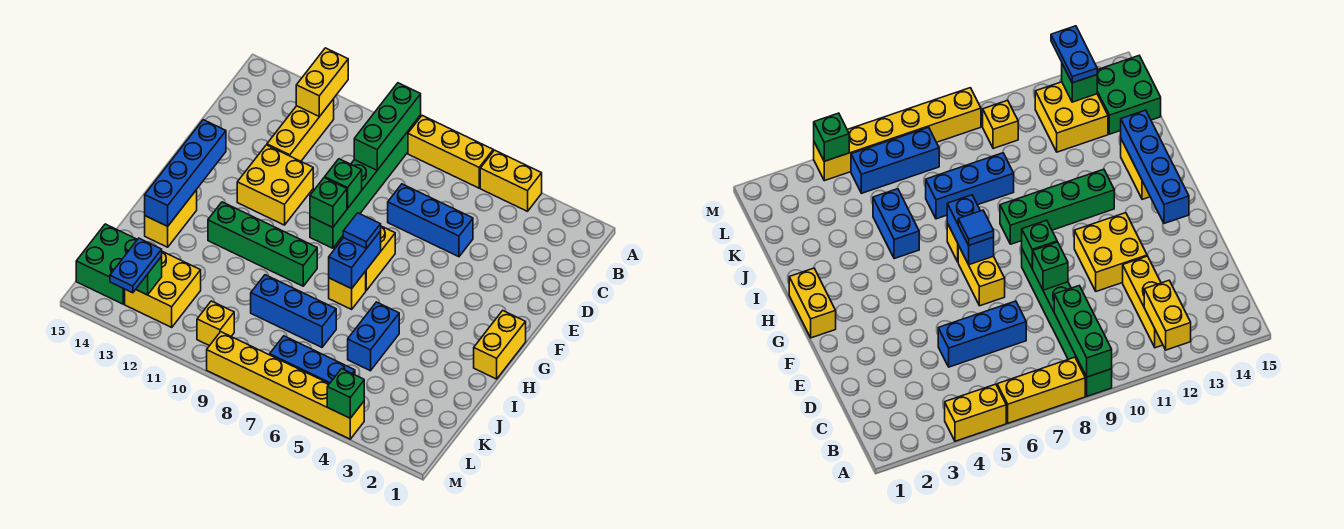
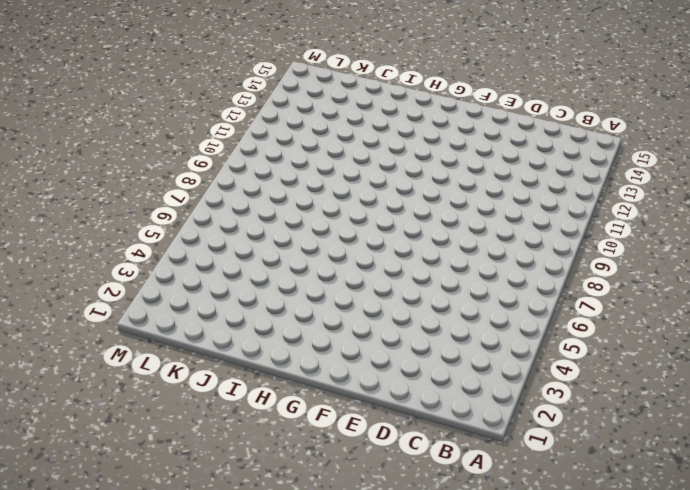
none -> yellow 1x2 brick [480,150,542,211]
none -> yellow 1x3 brick [408,116,493,188]
none -> green 1x6 brick [310,115,421,248]

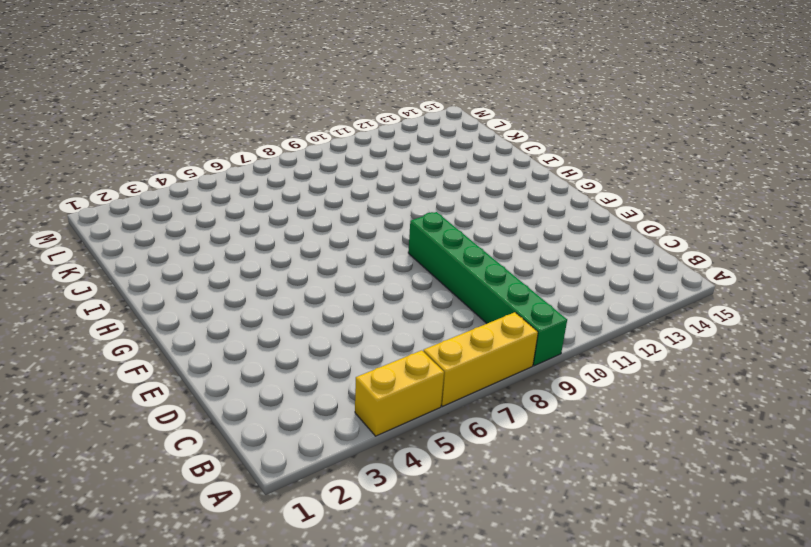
none -> yellow 1x3 brick [267,99,334,161]
none -> blue 1x3 brick [388,184,473,257]
none -> yellow 2x2 brick [237,145,313,225]

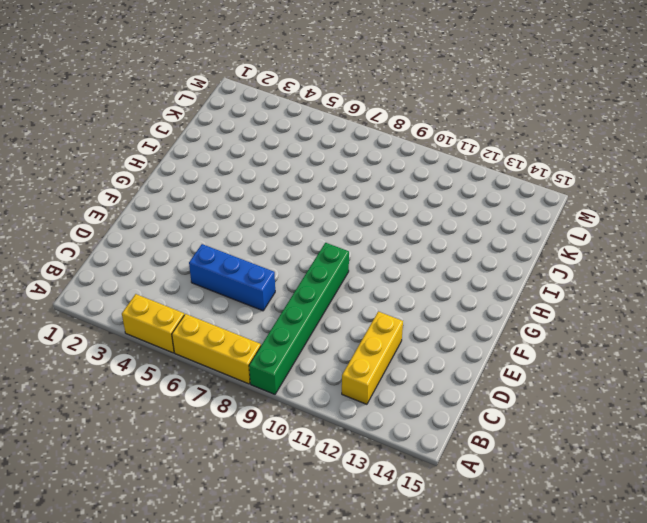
none -> yellow 2x2 brick [237,145,313,225]
none -> yellow 1x2 brick [366,226,395,290]
none -> yellow 1x2 brick [474,311,526,379]

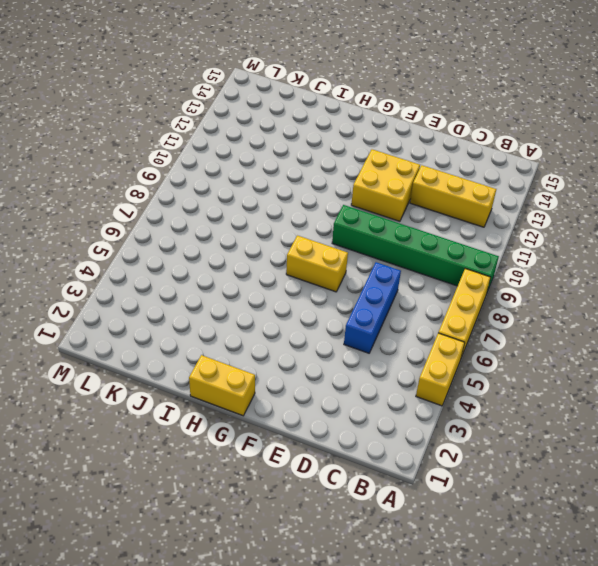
none -> yellow 1x1 brick [329,271,366,309]
none -> green 1x4 brick [208,202,317,286]
none -> yellow 1x2 brick [145,190,197,247]

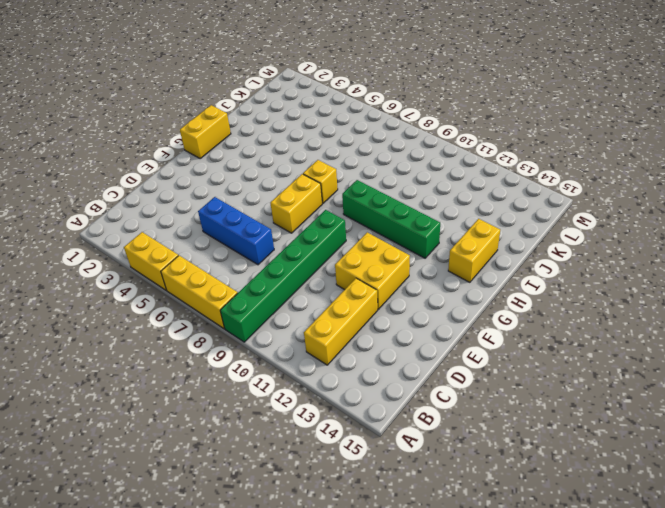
none -> blue 1x2 brick [348,302,399,371]
none -> blue 1x3 brick [251,275,336,347]
none -> yellow 2x2 brick [125,251,201,327]

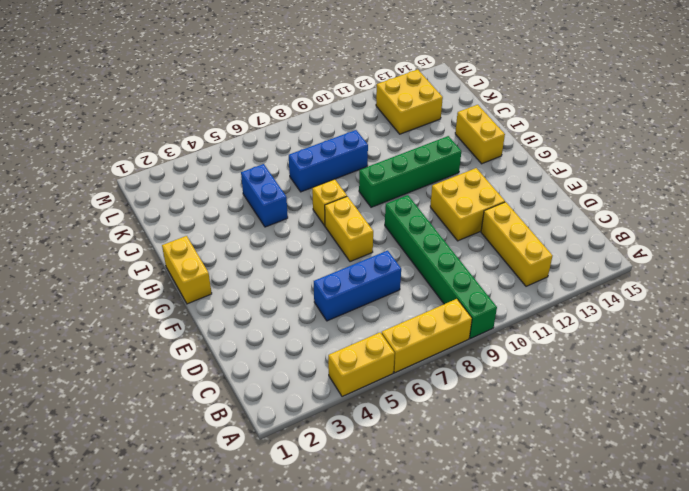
none -> green 2x2 brick [76,224,137,304]
none -> blue 1x3 brick [270,336,355,384]
none -> yellow 1x1 brick [197,301,234,346]

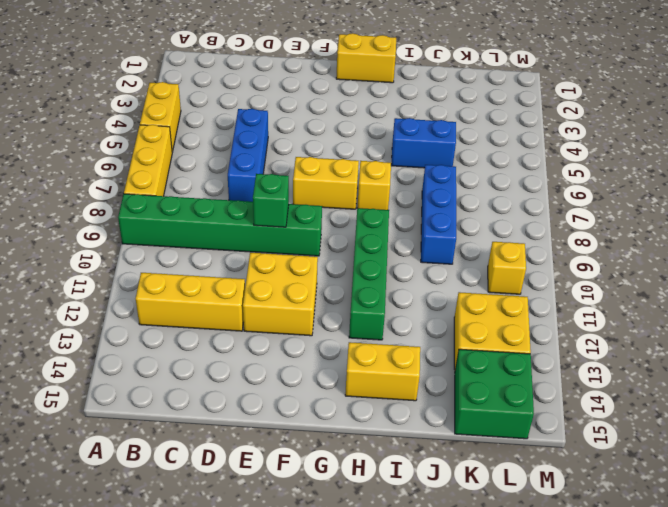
none -> blue 1x3 brick [270,336,355,384]
none -> yellow 1x6 brick [207,332,364,439]
none -> green 1x3 brick [354,83,421,170]

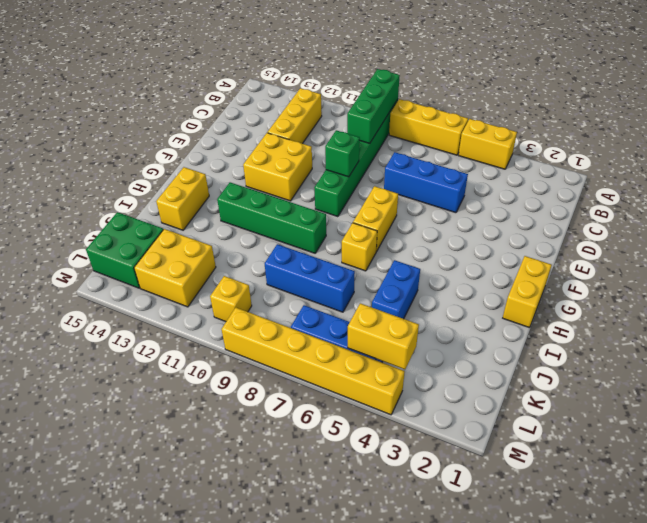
yellow 1x2 brick [348,303,419,369] -> yellow 1x2 brick turned to [296,48,348,117]
none -> green 1x1 brick [310,178,347,227]
none -> blue 1x4 brick [145,120,226,226]
none -> blue 1x2 brick [329,231,381,289]

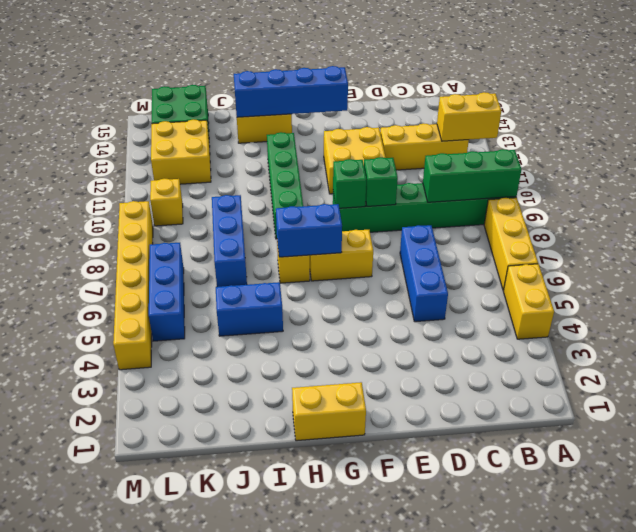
none -> green 1x1 brick [136,256,162,295]
none -> green 1x1 brick [327,369,364,418]
none -> blue 1x1 tile [343,213,381,249]

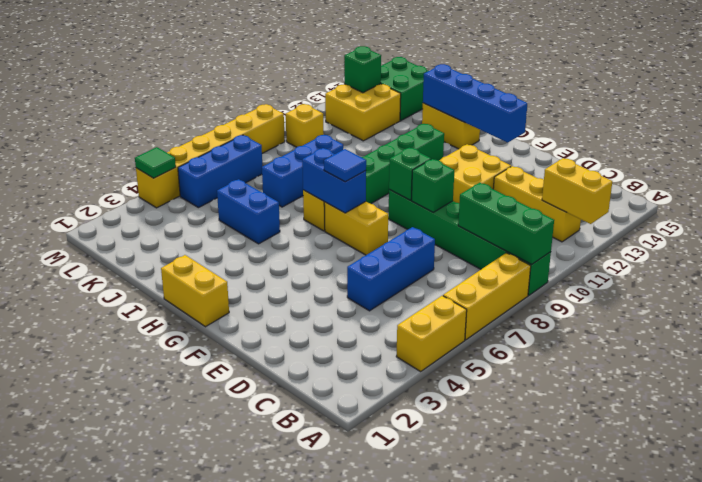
green 1x1 tile [135,147,176,178] -> green 1x1 brick [327,369,364,418]
none -> blue 1x2 plate [110,238,162,293]

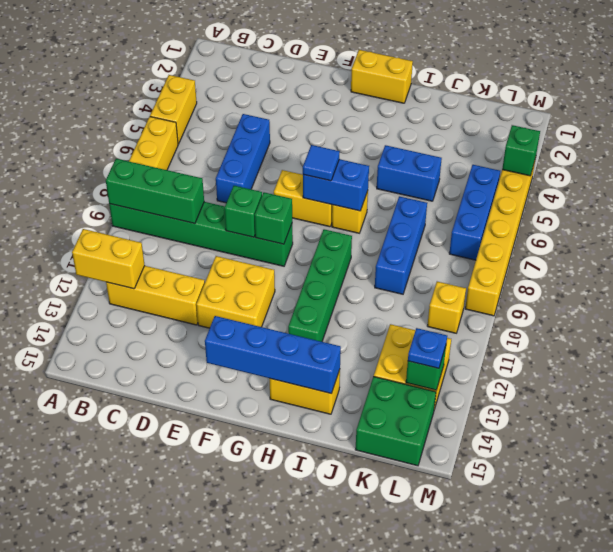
blue 1x1 plate [408,328,447,368] -> blue 1x2 plate [110,238,162,293]

